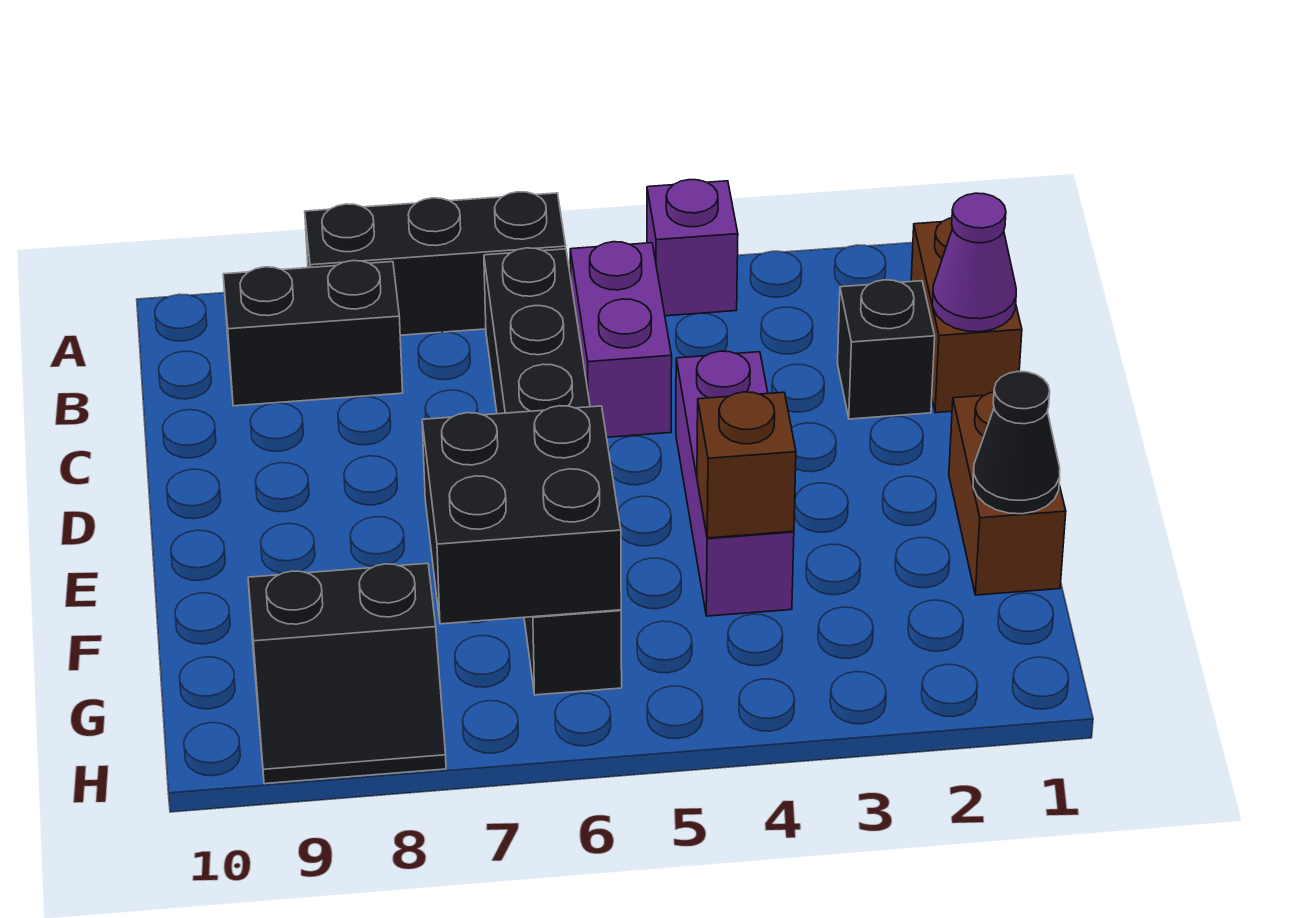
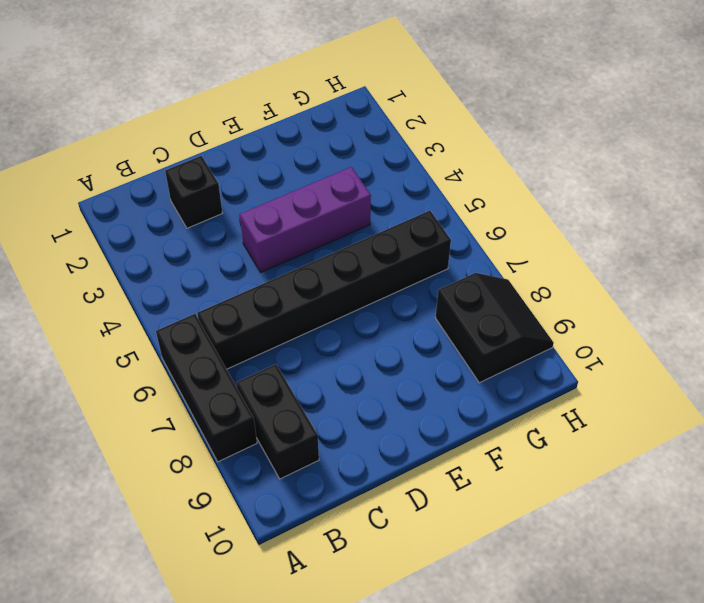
none -> purple 1x1 brick [647,180,738,316]
none -> brown 1x2 brick [911,218,1022,413]
none -> purple 1x2 brick [570,242,672,437]

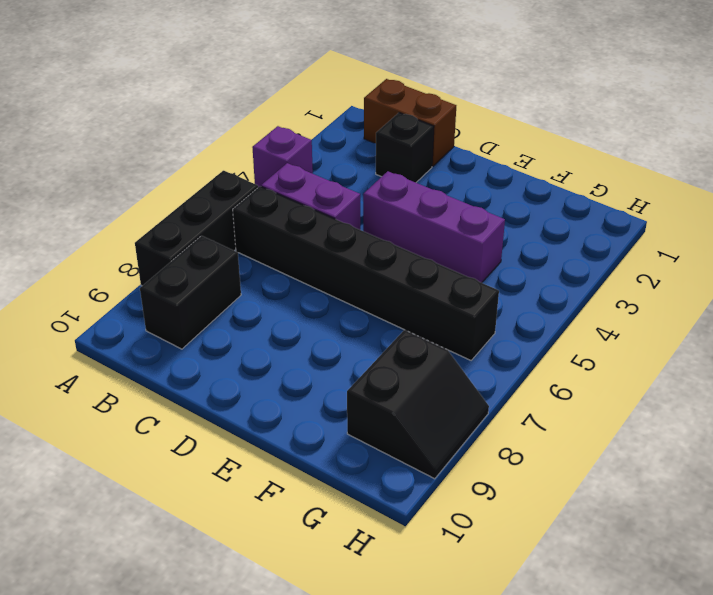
none -> brown 1x2 brick [949,392,1066,595]
none -> purple 1x1 cone [933,193,1016,332]
none -> black 1x1 cone [973,372,1060,514]

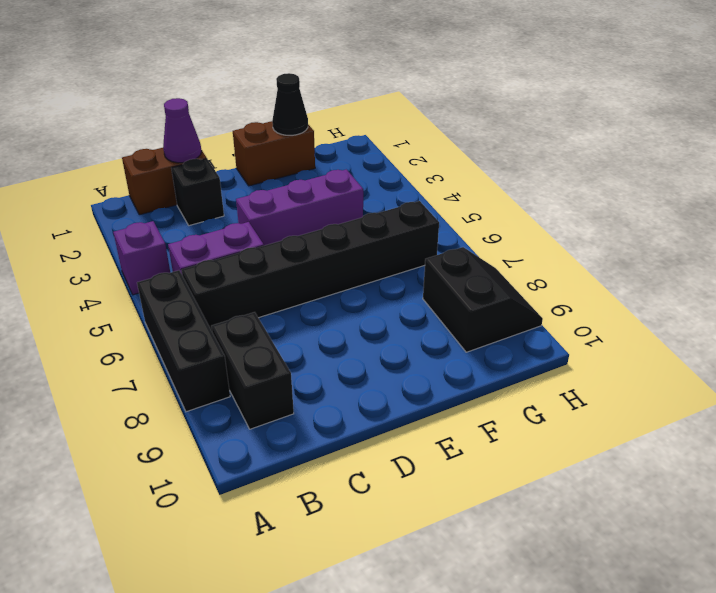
none -> brown 1x1 brick [697,392,796,538]
none -> black 2x2 brick [422,406,621,624]

